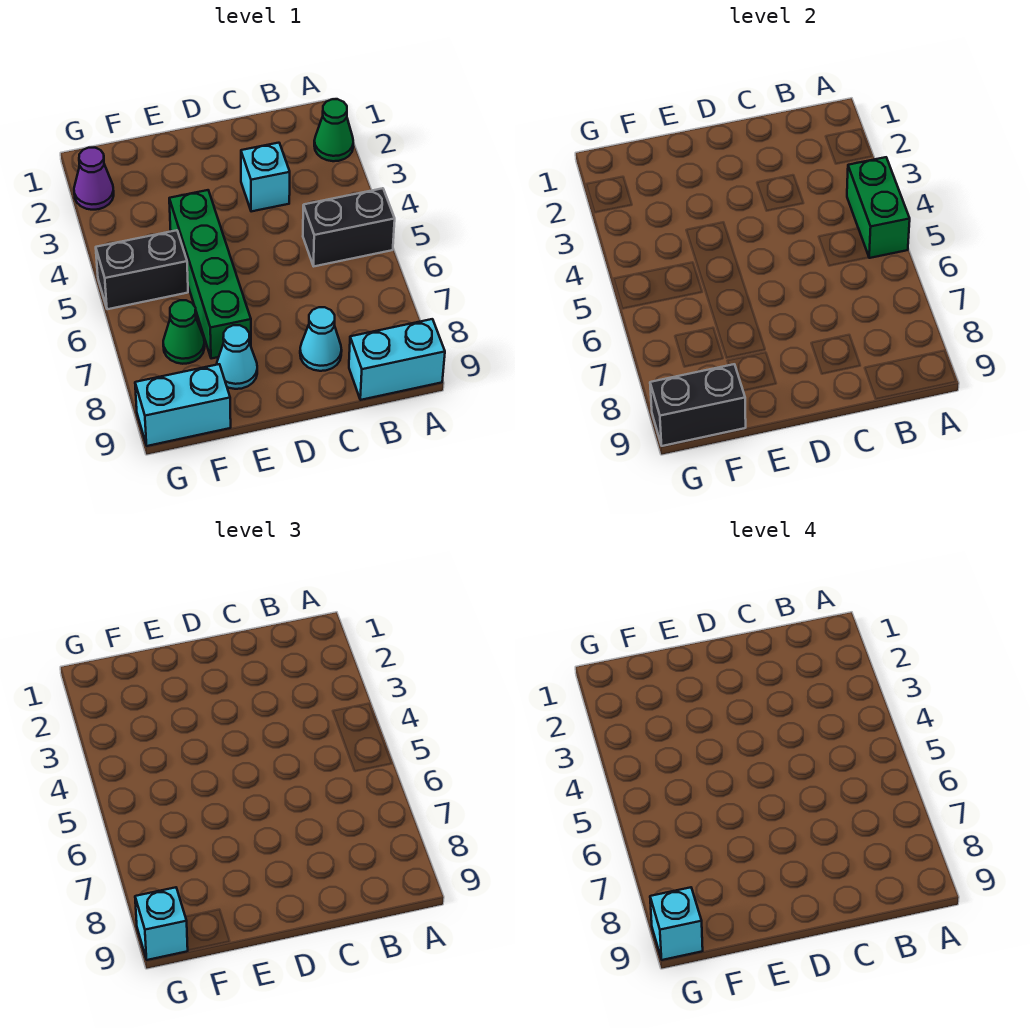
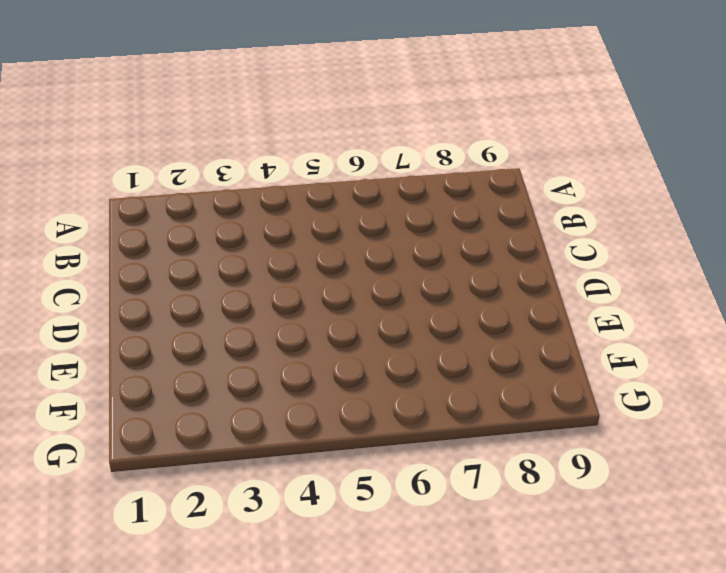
none -> green 1x1 cone [314,99,353,161]
none -> black 1x2 brick [303,188,395,266]
none -> cyan 1x2 brick [349,319,445,400]

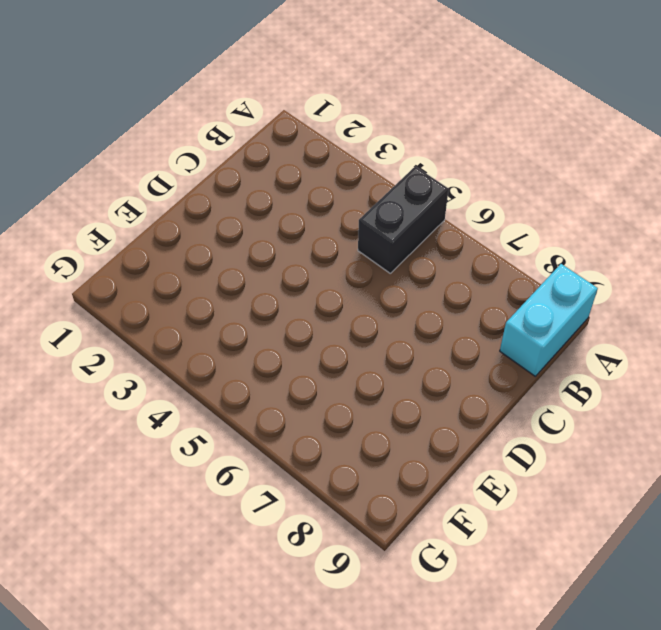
none -> green 1x1 cone [314,99,353,161]
none -> cyan 1x1 brick [241,143,290,212]
none -> cyan 1x1 cone [300,307,342,371]

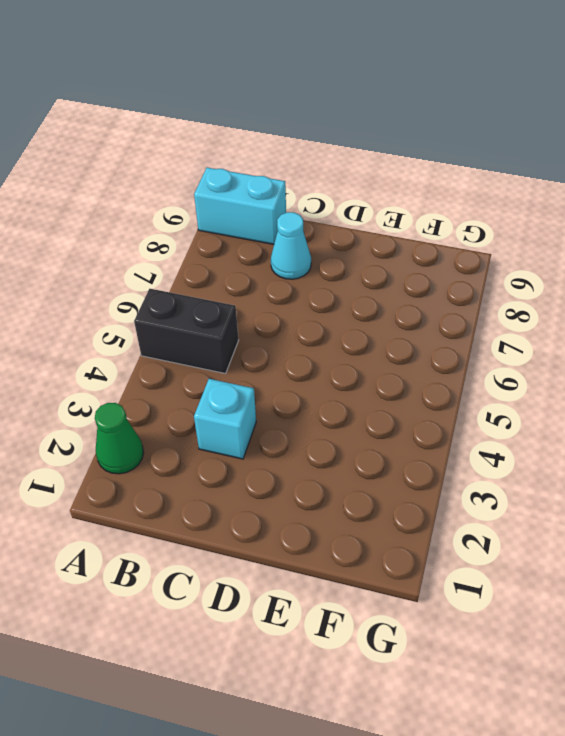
none -> green 1x4 brick [169,190,251,359]
none -> cyan 1x1 cone [216,325,257,389]
none -> black 1x2 brick [96,230,188,309]

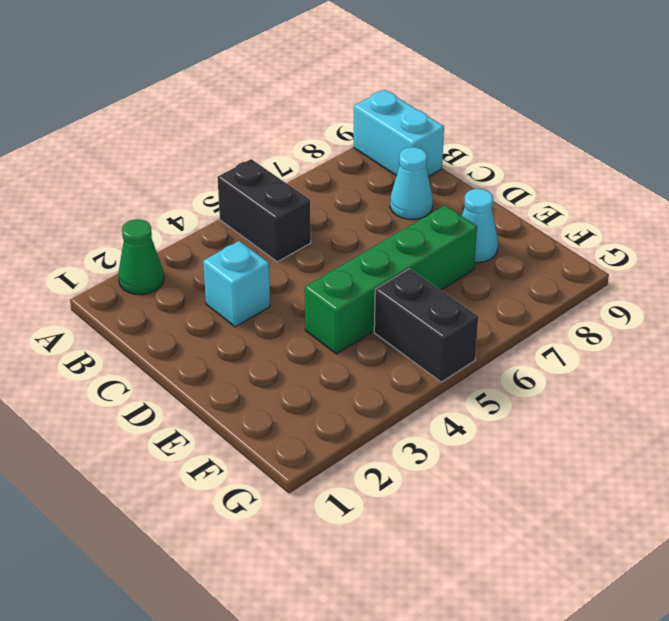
none -> green 1x1 cone [163,300,205,364]
none -> cyan 1x2 brick [135,364,231,446]
none -> purple 1x1 cone [74,148,114,210]

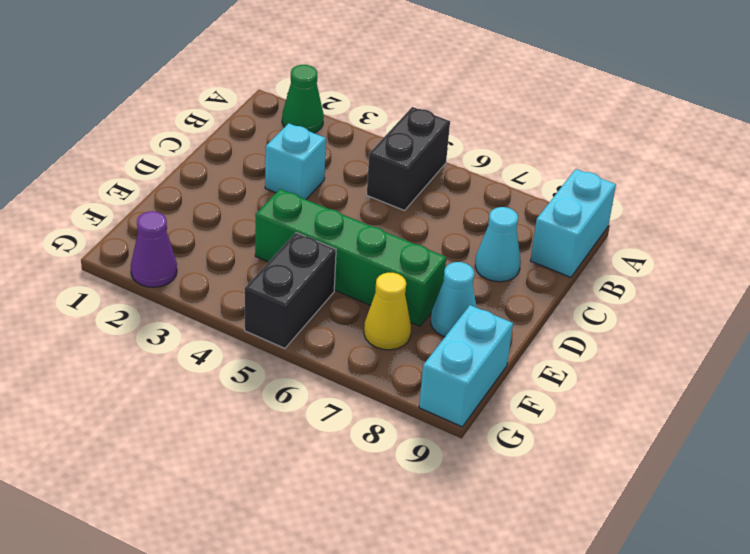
yellow 1x1 cone [364,273,411,350] -> green 1x1 cone [163,300,205,364]
none -> green 1x2 brick [847,157,910,258]
none -> black 1x2 brick [650,364,746,446]
none -> cyan 1x1 brick [135,887,188,960]

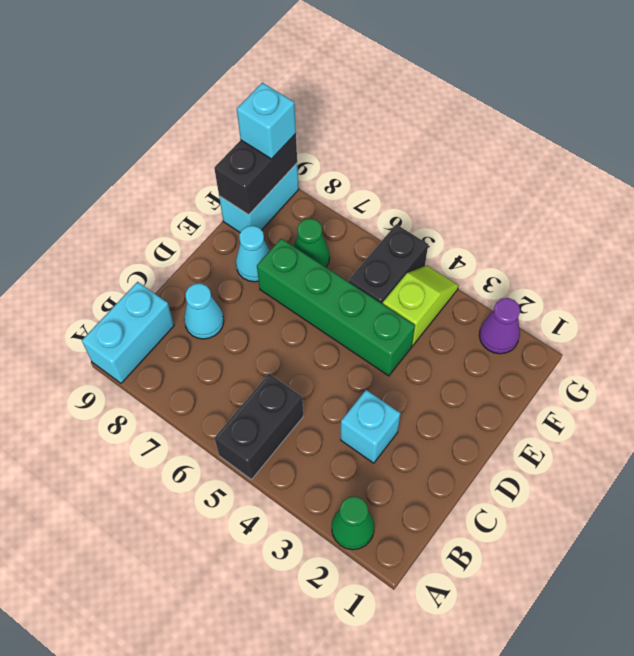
lime 1x2 slope [383,265,458,346] -> none
none -> green 1x2 brick [847,157,910,258]
none -> cyan 1x1 brick [650,887,703,960]

